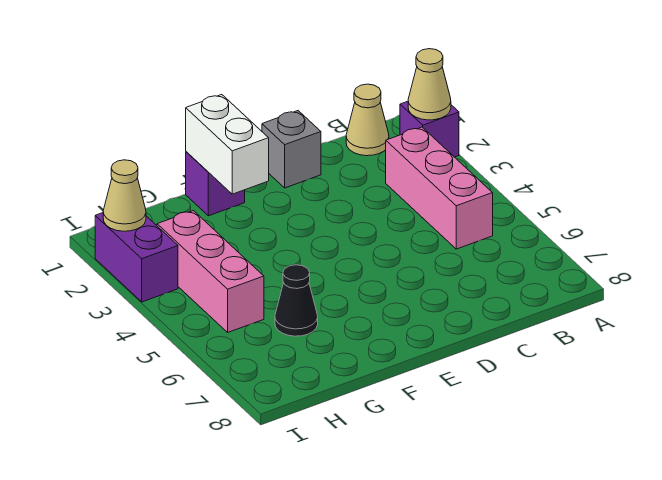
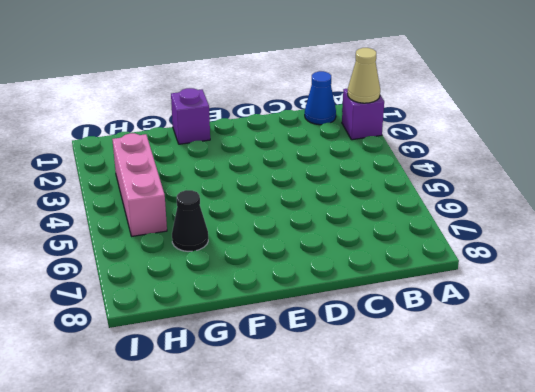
blue 1x1 cone [305,71,336,125] -> tan 1x1 cone [346,84,389,156]
none -> pink 1x3 brick [386,127,493,249]
none -> grey 1x1 brick [262,111,321,188]

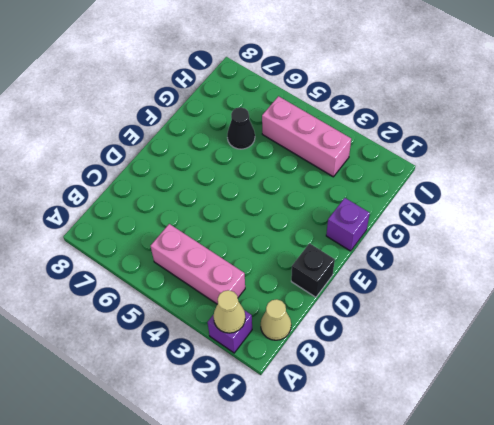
black 1x1 brick [291,243,335,297] -> grey 1x1 brick [262,111,321,188]
none -> purple 1x2 brick [95,213,178,302]
none -> white 1x2 brick [186,95,269,194]

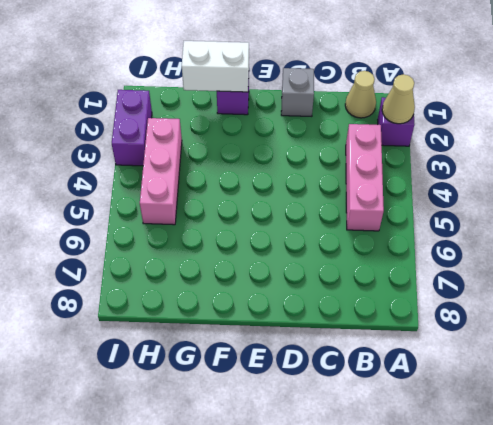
white 1x2 brick [182,41,249,92] -> white 1x2 brick turned to [186,95,269,194]
none -> black 1x1 cone [275,265,318,336]
none -> tan 1x1 cone [103,160,146,231]

